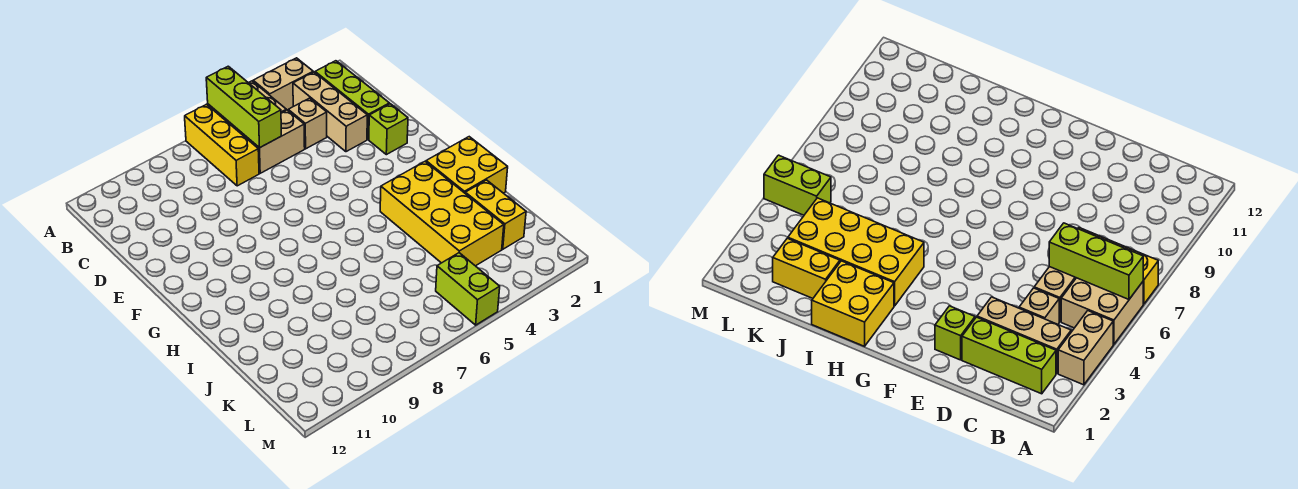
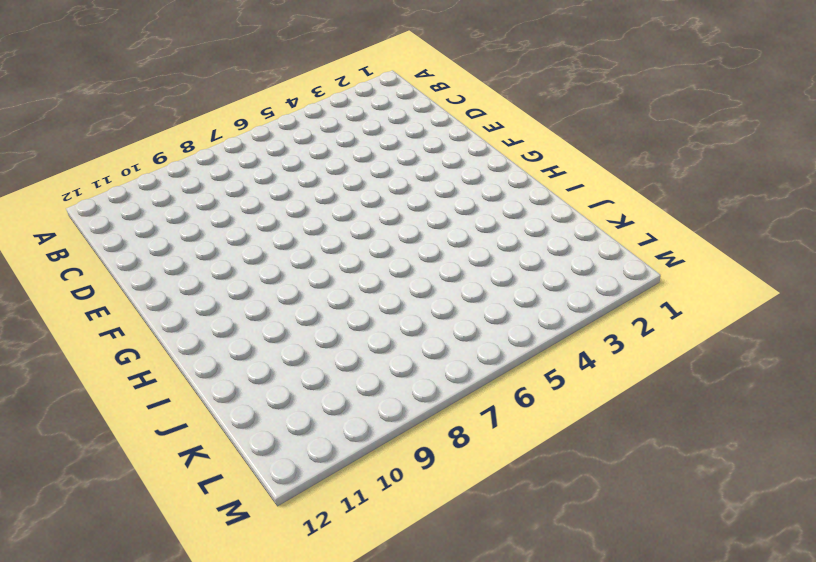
none -> tan 1x2 brick [253,58,313,110]
none -> tan 2x2 brick [1061,278,1143,344]
none -> yellow 1x3 brick [185,104,259,186]

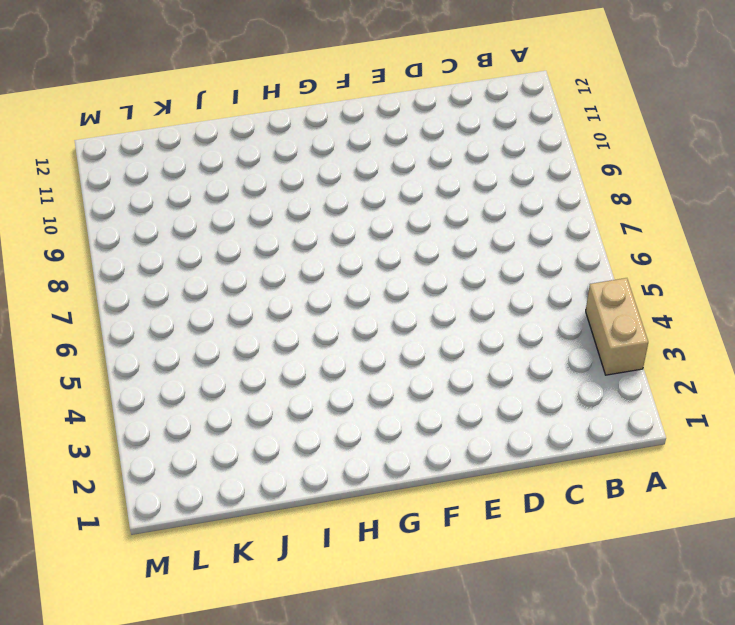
none -> tan 2x2 brick [1061,278,1143,344]
none -> yellow 1x3 brick [185,104,259,186]
none -> lime 1x3 brick [315,61,389,140]

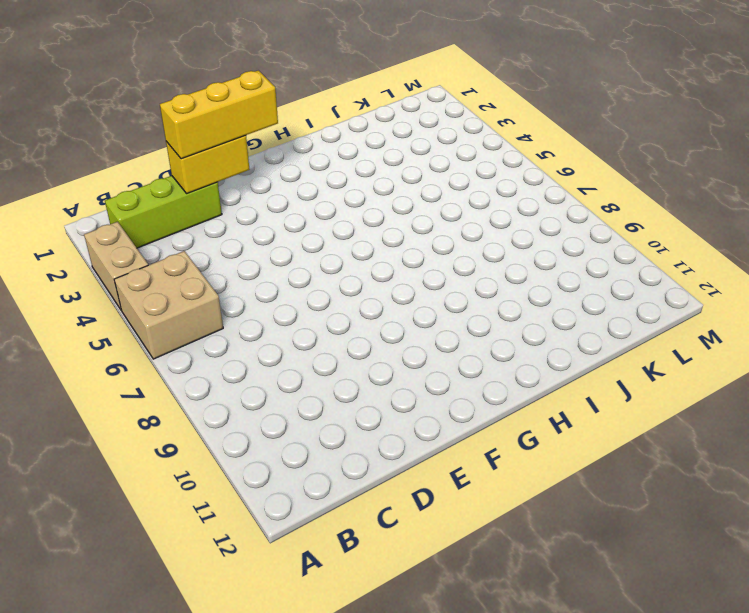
yellow 1x2 brick [166,135,250,194] -> yellow 1x2 brick moved to [465,180,526,249]
yellow 1x3 brick [160,70,278,159] -> yellow 1x3 brick moved to [185,104,259,186]
none -> tan 1x3 brick [293,72,367,152]
none -> tan 1x1 brick [288,98,327,149]
none -> tan 1x2 brick [243,110,305,173]

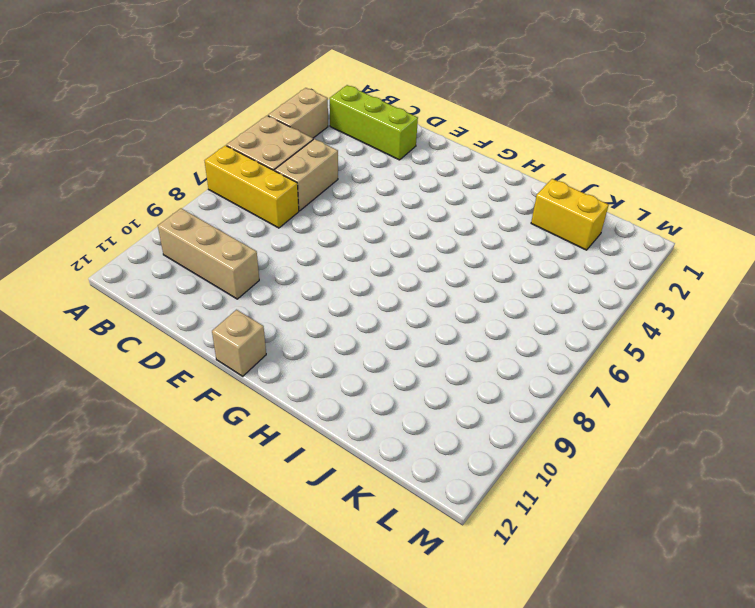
tan 1x3 brick [158,208,259,299] -> tan 1x3 brick moved to [293,72,367,152]
tan 1x1 brick [212,310,266,376] -> tan 1x1 brick moved to [288,98,327,149]
none -> lime 1x1 brick [369,104,408,155]
none -> yellow 2x2 brick [426,137,508,193]
none -> yellow 2x4 brick [380,162,504,266]

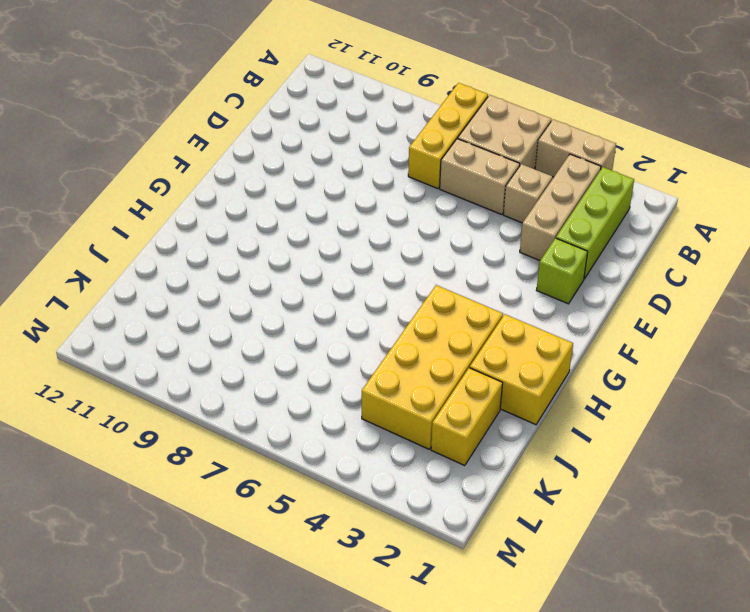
none -> lime 1x2 brick [436,253,500,325]
none -> lime 1x3 brick [206,66,281,148]

